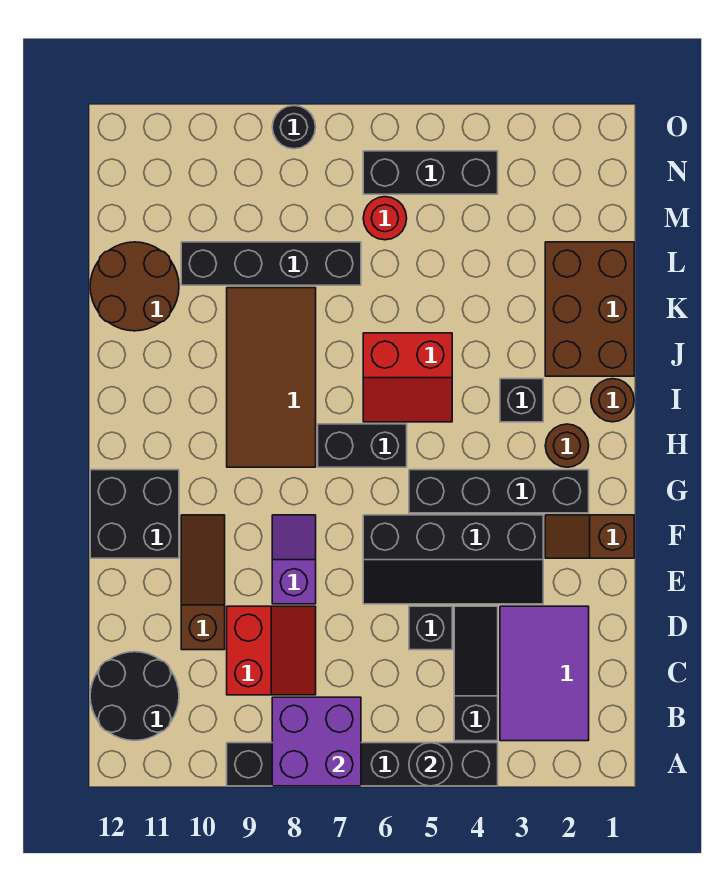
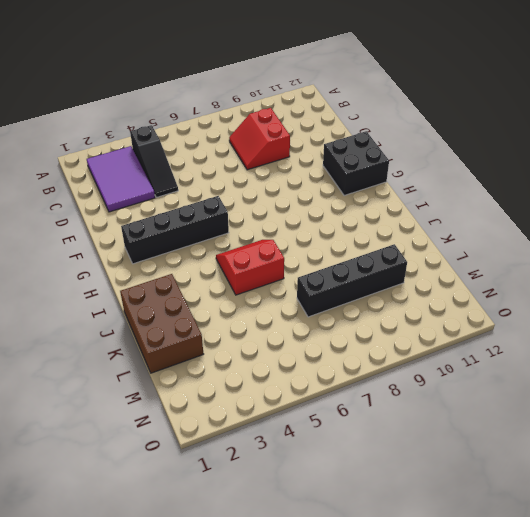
none -> black 1x6 brick [227,743,498,786]
none -> black 2x2 round brick [90,652,179,741]
none -> black 1x1 brick [409,606,452,650]

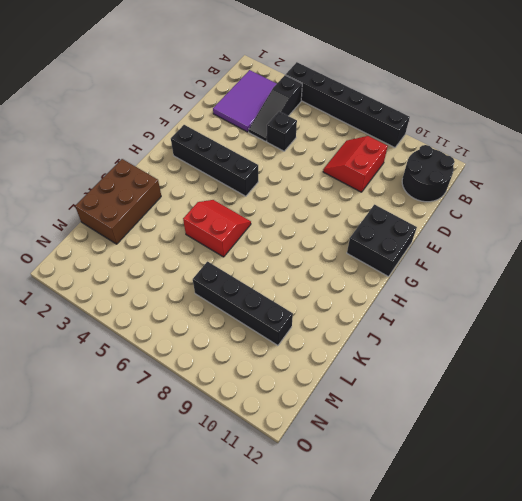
none -> brown 1x3 slope [181,515,225,650]
none -> black 2x4 slope [363,515,543,604]
none -> purple 1x2 slope [272,515,316,604]

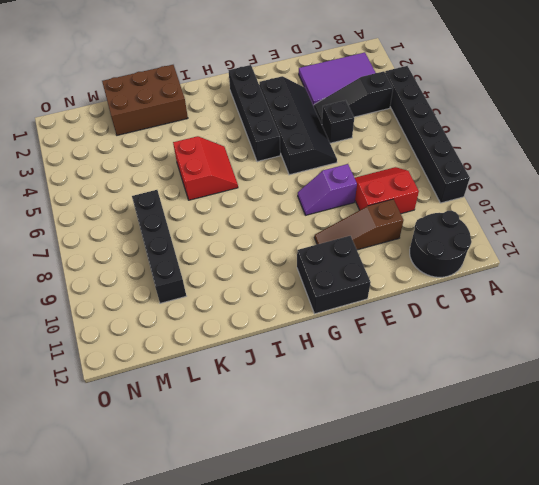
none -> brown 1x2 slope [545,515,634,558]
none -> brown 1x1 round brick [545,424,589,467]
none -> black 1x2 brick [318,424,407,467]

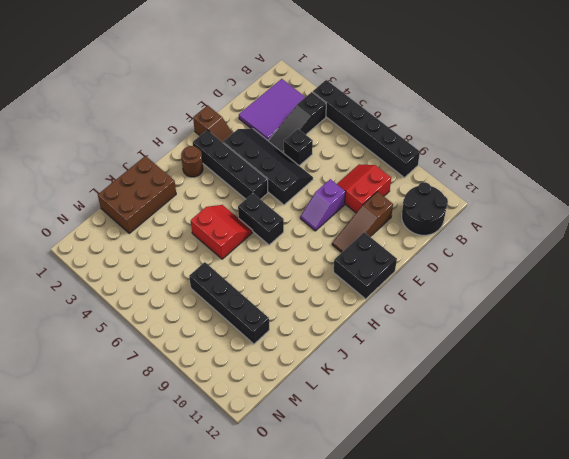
none -> brown 2x4 tile [227,288,316,467]
none -> brown 1x1 round brick [591,379,634,422]
none -> black 1x1 brick [500,379,543,422]

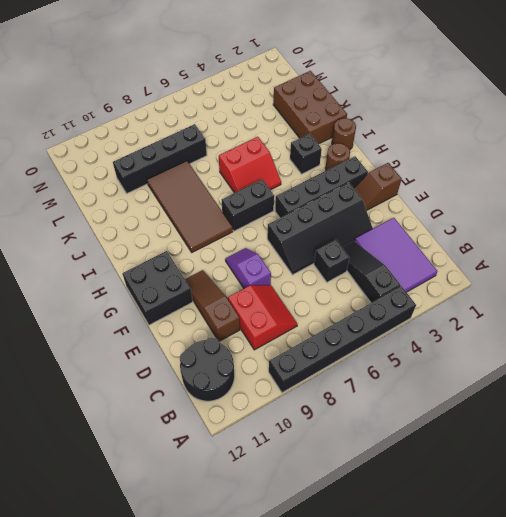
none -> brown 2x2 round brick [90,242,179,331]
none -> red 1x1 round brick [363,197,407,240]
none -> black 1x3 brick [363,151,498,194]

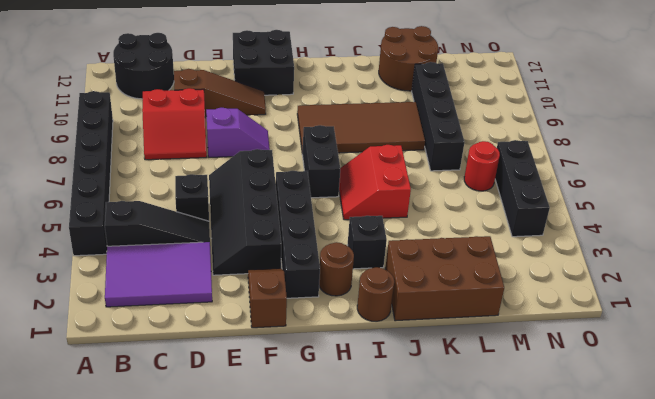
none -> black 1x1 round brick [272,106,316,149]
none -> black 1x1 round brick [409,743,452,786]
none -> purple 2x2 brick [272,697,361,786]

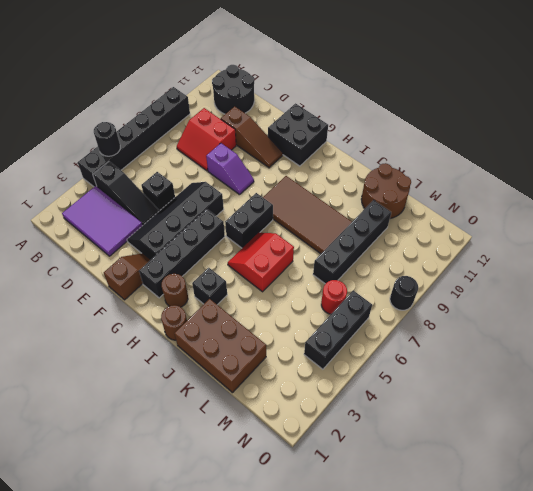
none -> purple 2x2 brick [272,697,361,786]

